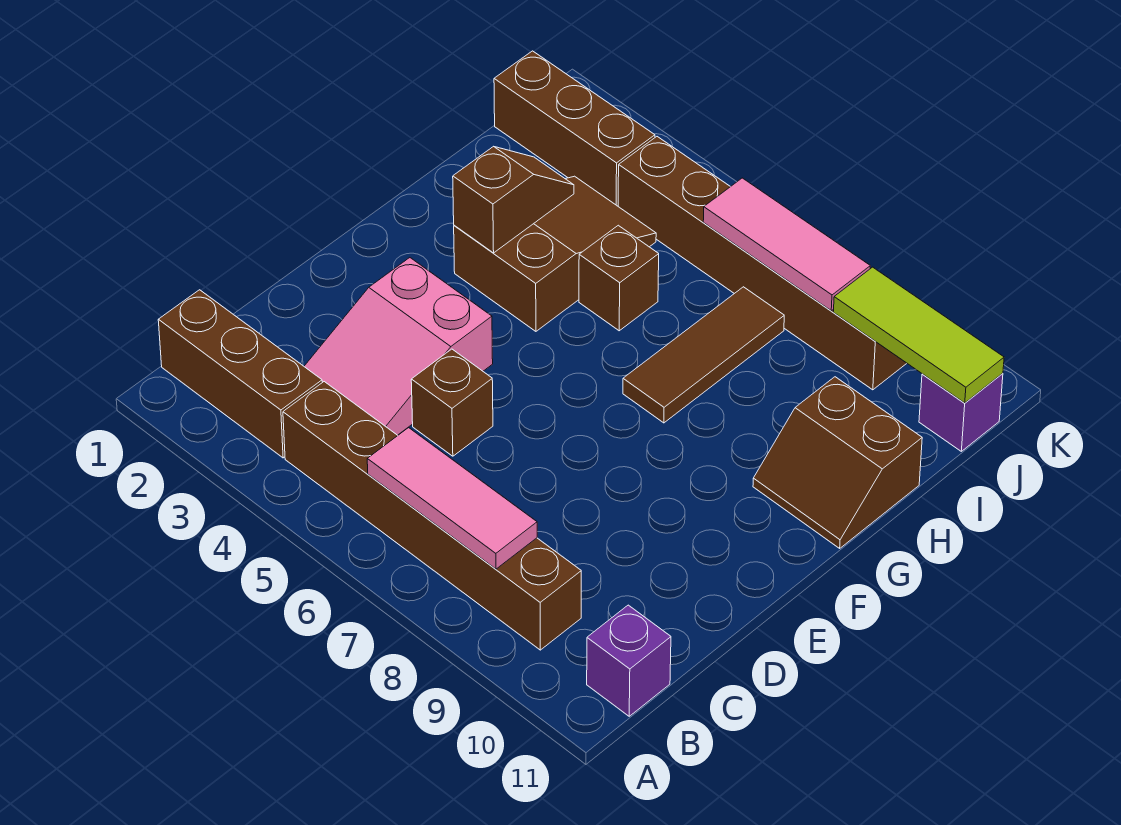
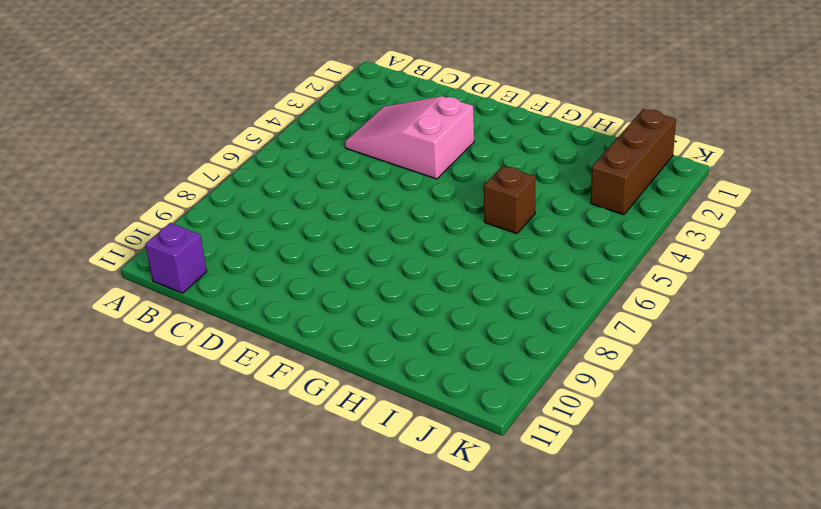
none -> brown 1x3 brick [158,290,322,458]
none -> brown 1x6 brick [283,382,581,650]
none -> brown 1x1 brick [411,349,493,456]

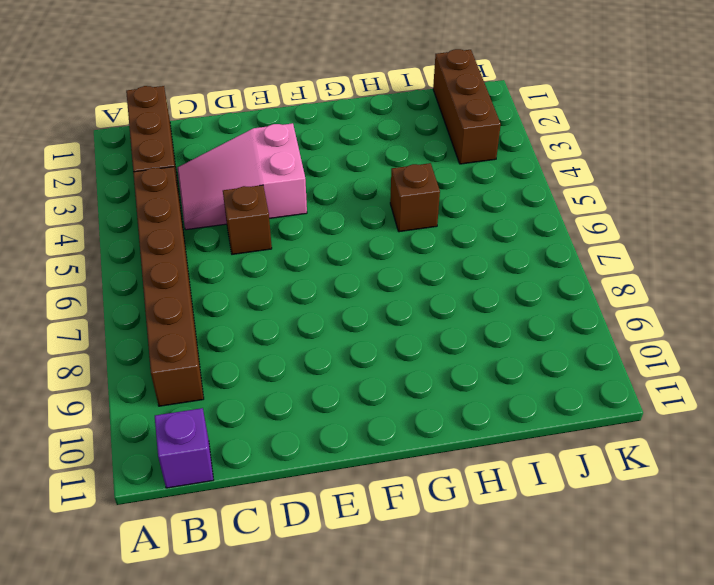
none -> brown 2x3 slope [454,176,656,331]
none -> brown 1x3 tile [623,287,784,423]
none -> brown 2x2 slope [753,377,922,548]

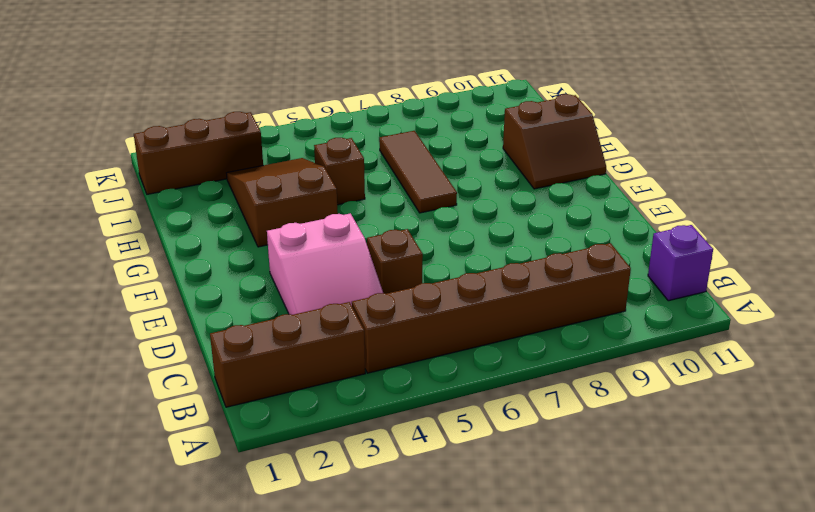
none -> brown 1x6 brick [618,137,907,390]
none -> purple 1x1 brick [919,373,1003,451]
none -> pink 1x3 tile [367,428,537,569]

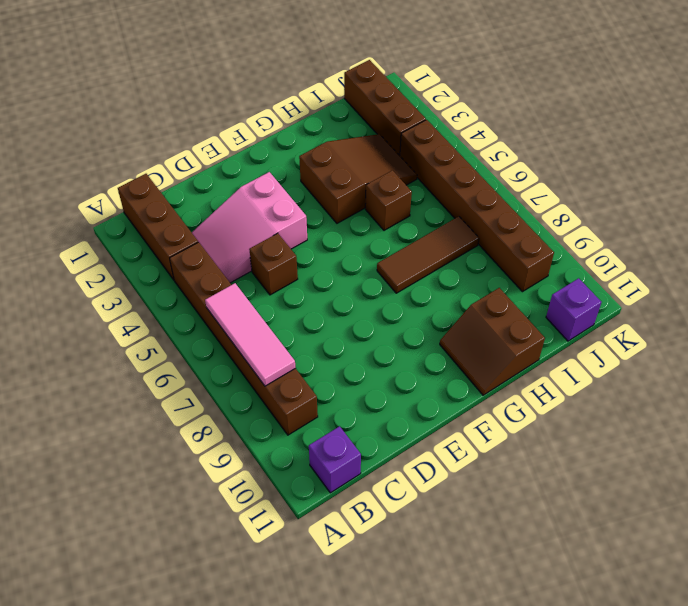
none -> brown 1x2 slope [453,146,574,253]
none -> pink 1x3 tile [703,178,870,311]
none -> lime 1x3 tile [833,267,1004,403]

